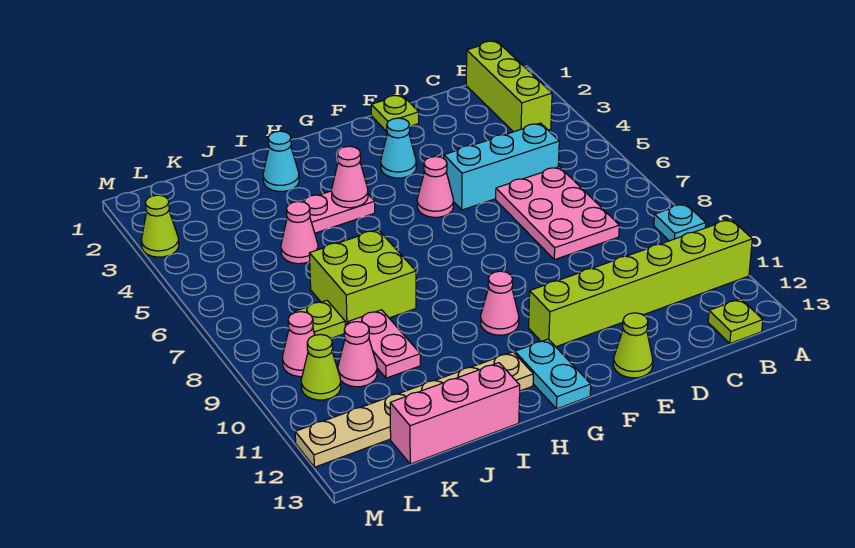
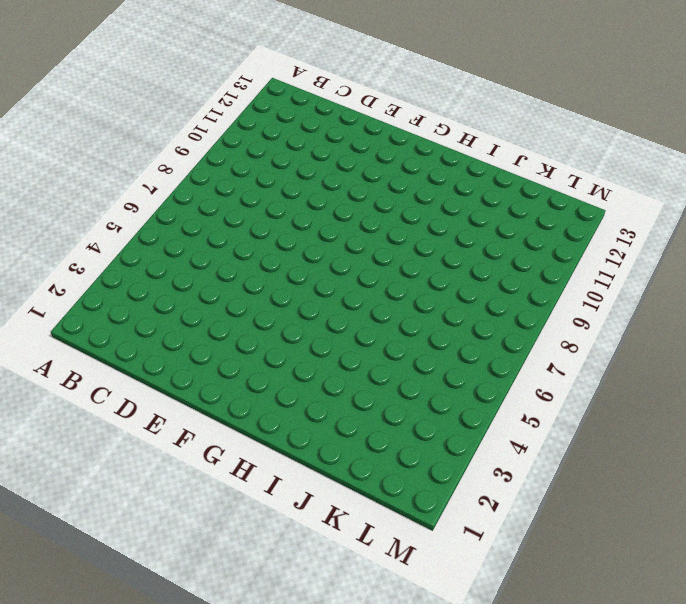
none -> cyan 1x1 plate [654,204,706,241]
none -> lime 1x6 brick [529,219,752,347]
none -> lime 1x3 brick [466,41,552,132]

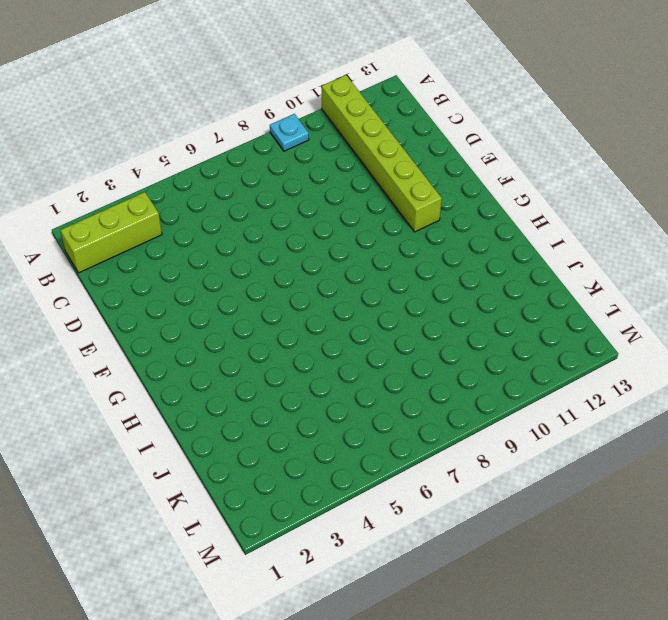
none -> lime 1x1 plate [708,299,763,344]
none -> cyan 1x3 brick [444,123,559,210]
none -> pink 2x3 plate [496,167,619,260]

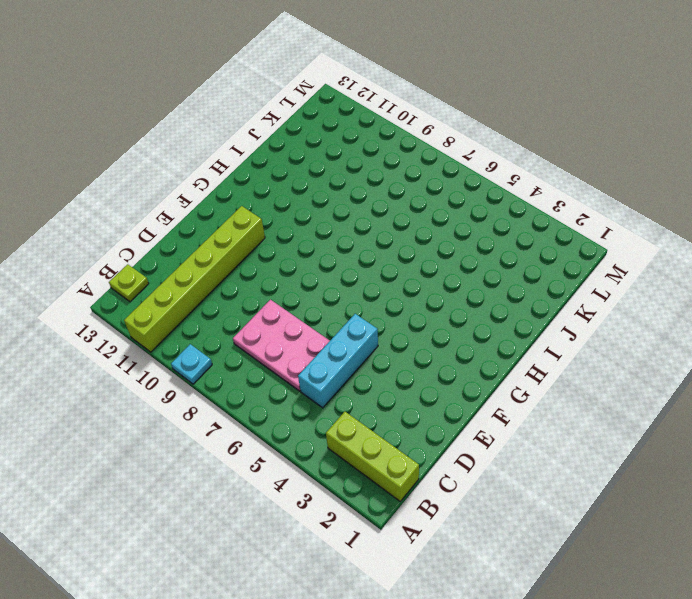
none -> lime 1x1 plate [371,95,419,132]
none -> lime 1x1 cone [613,313,653,378]
none -> cyan 1x1 cone [381,118,416,178]

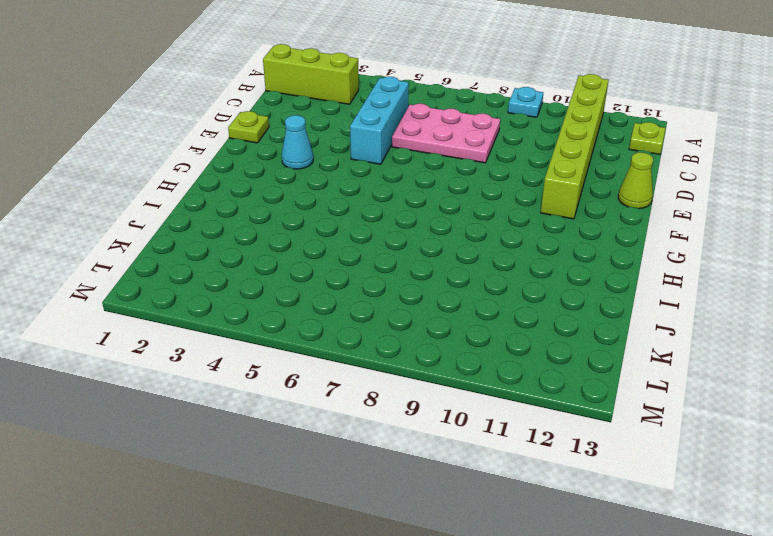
none -> pink 1x1 cone [417,156,453,217]
none -> pink 1x1 cone [481,271,519,335]
none -> cyan 1x2 plate [515,339,591,409]

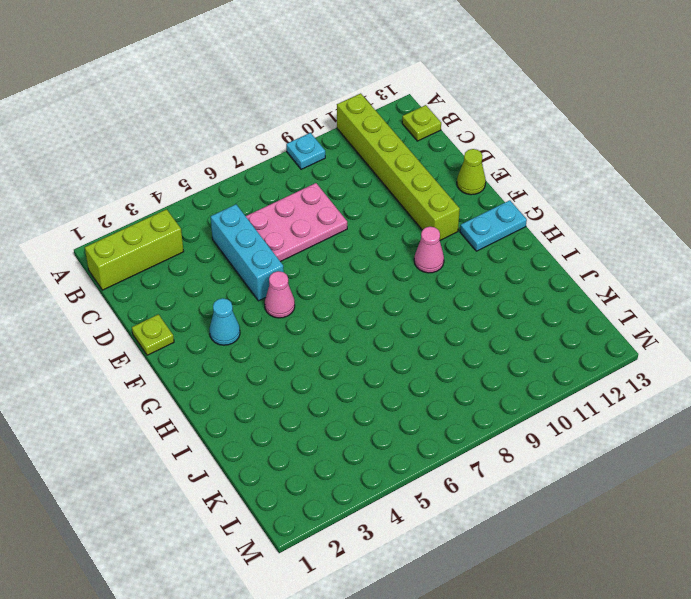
none -> pink 1x2 plate [300,191,375,233]
none -> tan 1x6 plate [295,352,533,467]
none -> cyan 1x1 cone [263,131,299,191]

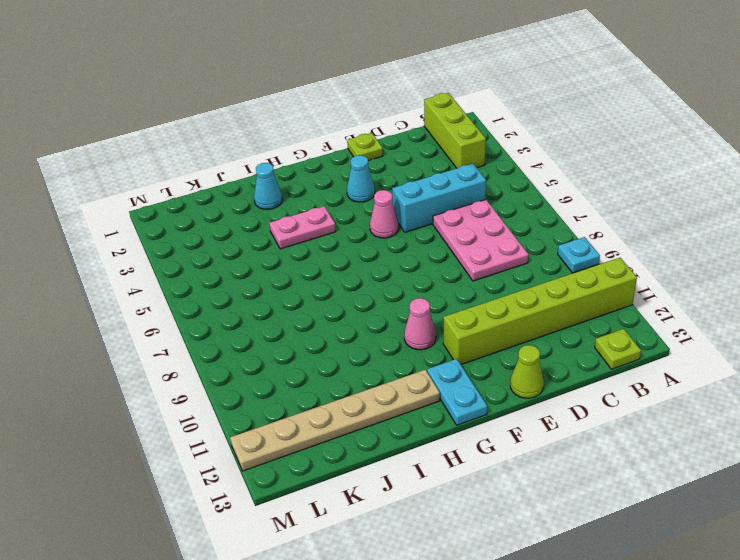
none -> lime 2x2 brick [309,230,416,326]
none -> pink 1x3 brick [390,363,520,464]
none -> pink 1x1 cone [281,201,318,264]

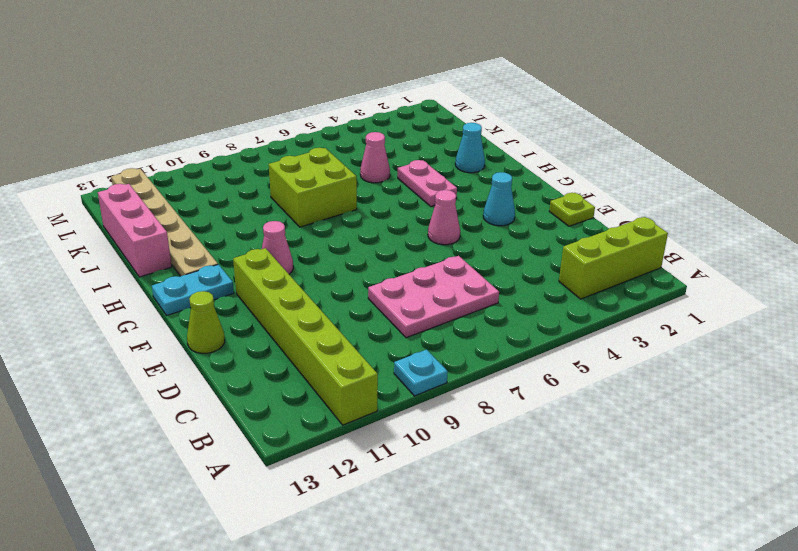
none -> lime 1x1 plate [708,299,763,344]
none -> cyan 1x3 brick [444,123,559,210]
none -> pink 1x2 plate [348,310,420,378]

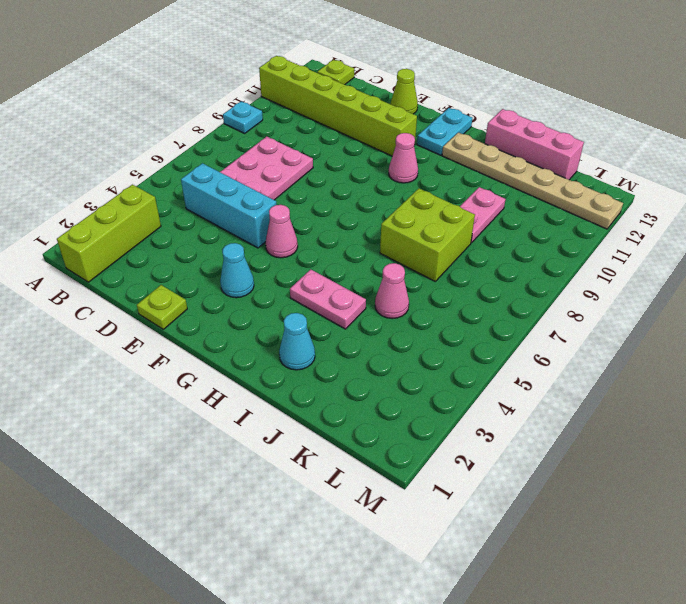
none -> lime 1x1 plate [293,300,345,338]
none -> pink 1x1 cone [338,322,377,387]
none -> pink 1x1 cone [283,312,315,377]

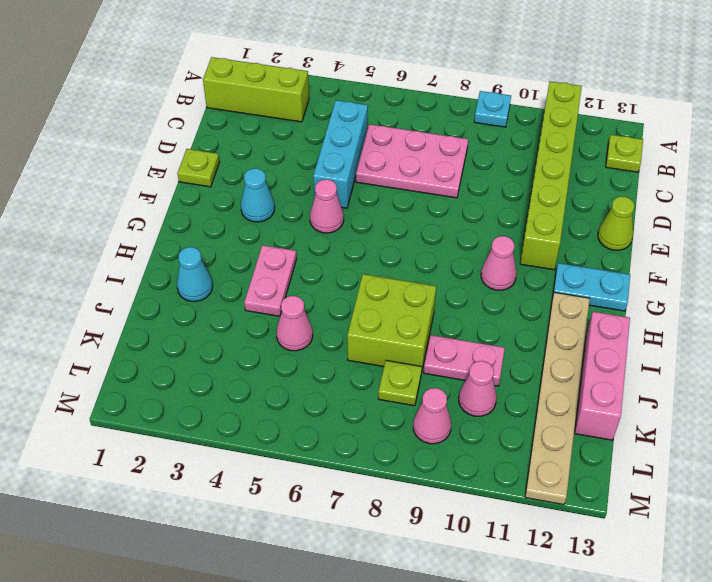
none -> lime 1x1 cone [301,334,341,400]
none -> lime 1x1 cone [141,195,179,257]
none -> pink 1x1 cone [332,146,368,208]

